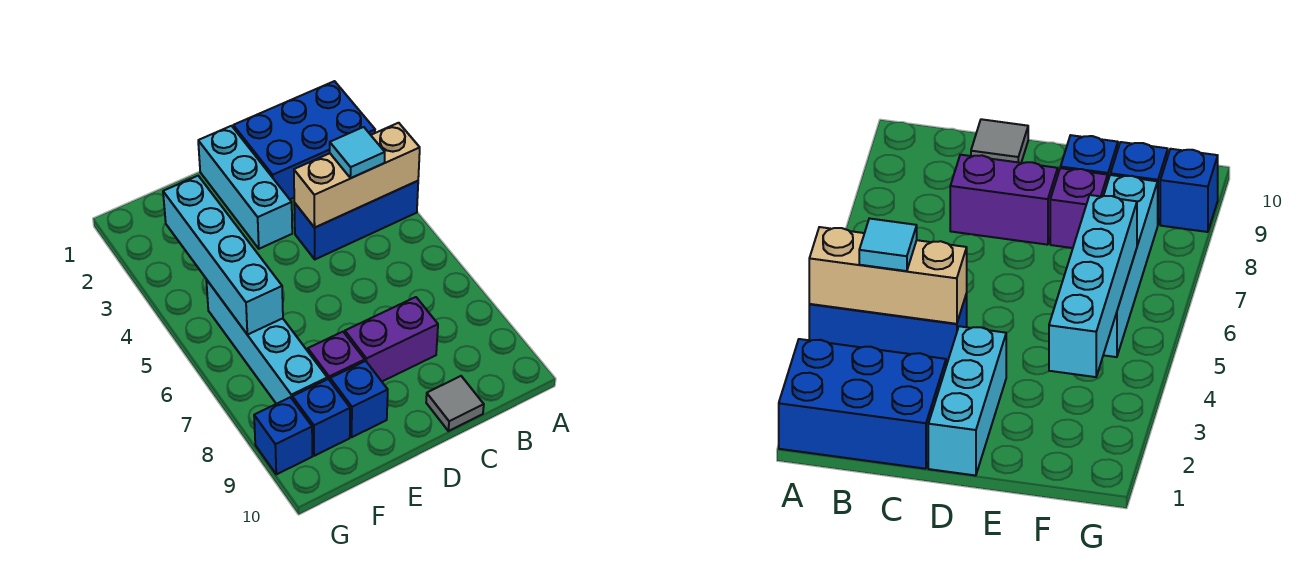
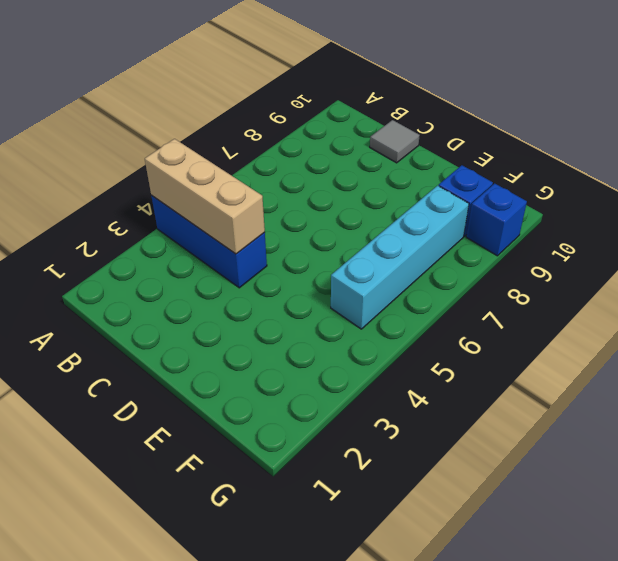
none -> blue 2x3 brick [233,81,375,199]
none -> purple 1x2 brick [345,297,438,381]
none -> cyan 1x3 brick [198,126,292,249]

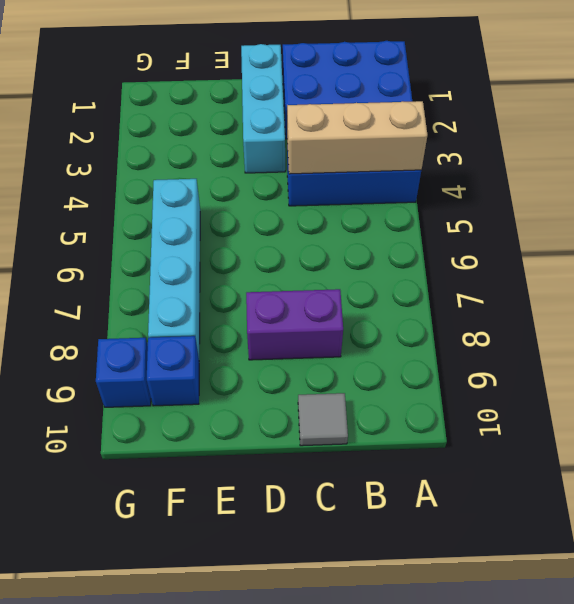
none -> purple 1x1 brick [308,332,365,380]
none -> blue 1x1 brick [330,361,388,437]
none -> cyan 1x4 brick [163,176,283,335]

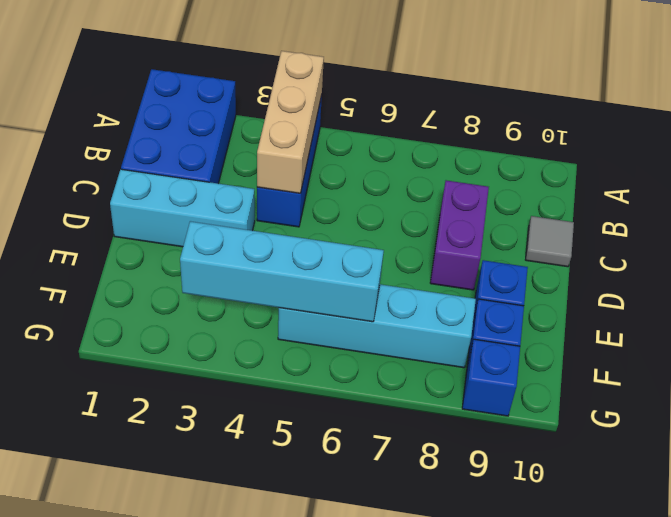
none -> purple 1x1 brick [308,332,365,380]
none -> cyan 1x1 tile [330,127,385,178]

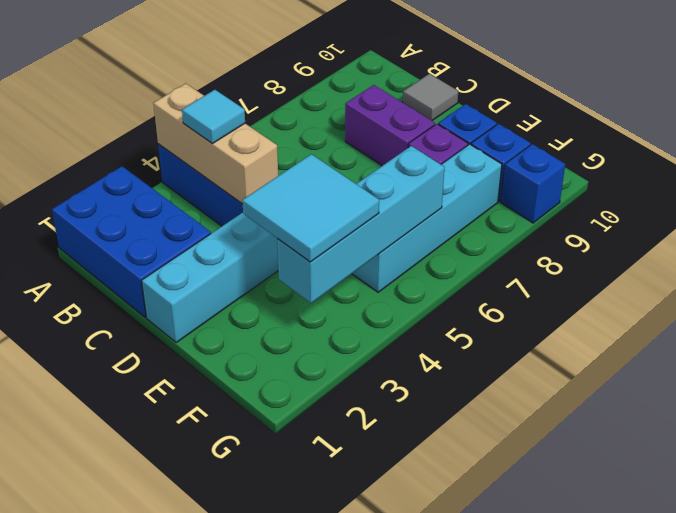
cyan 2x2 tile [242,154,379,262] -> none

